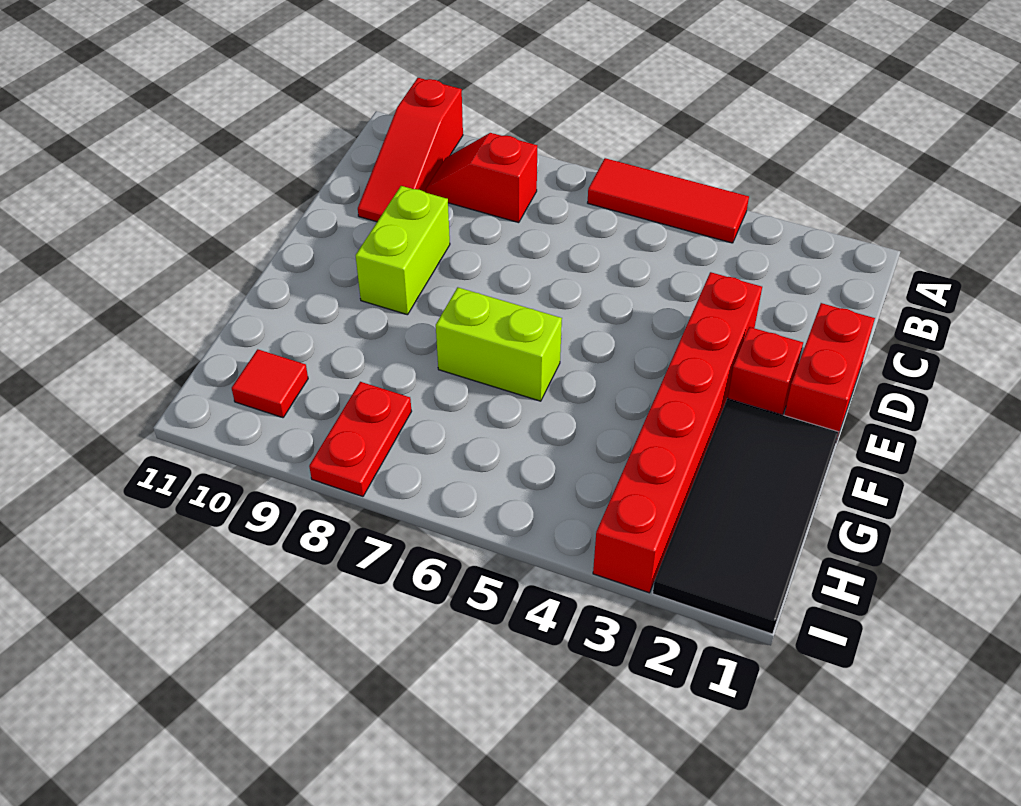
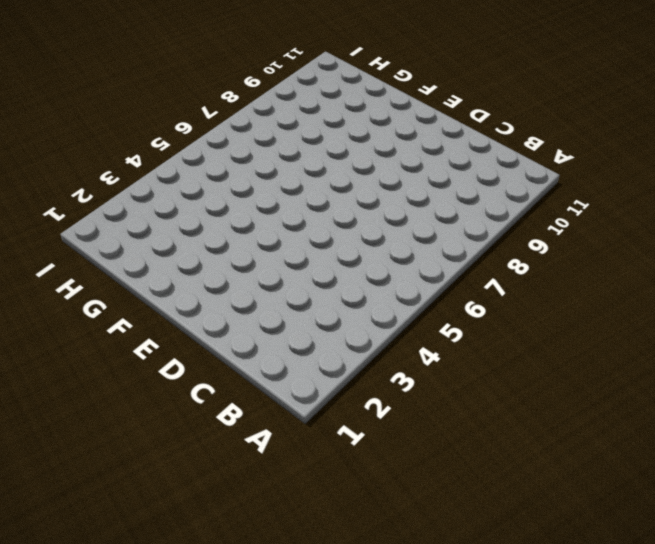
none -> red 1x3 tile [588,158,749,243]
none -> red 1x3 slope [358,78,463,222]

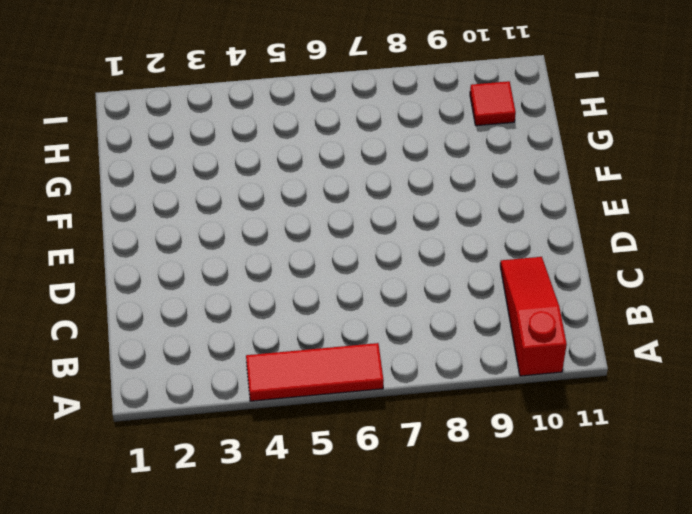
none -> red 1x2 slope [426,133,537,223]
none -> red 1x2 brick [784,303,875,438]

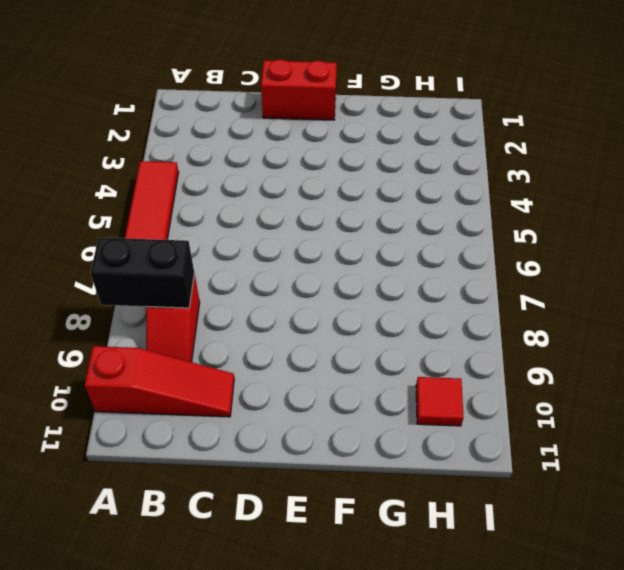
black 1x2 brick [90,238,194,308] -> none
none -> red 1x6 brick [593,272,762,593]
none -> lime 1x2 brick [356,186,450,315]

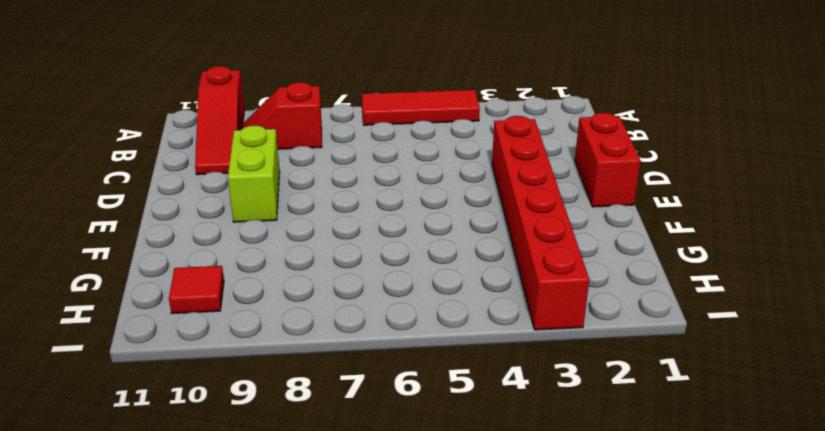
none -> red 1x1 brick [728,327,803,415]
none -> black 2x4 tile [653,398,839,634]

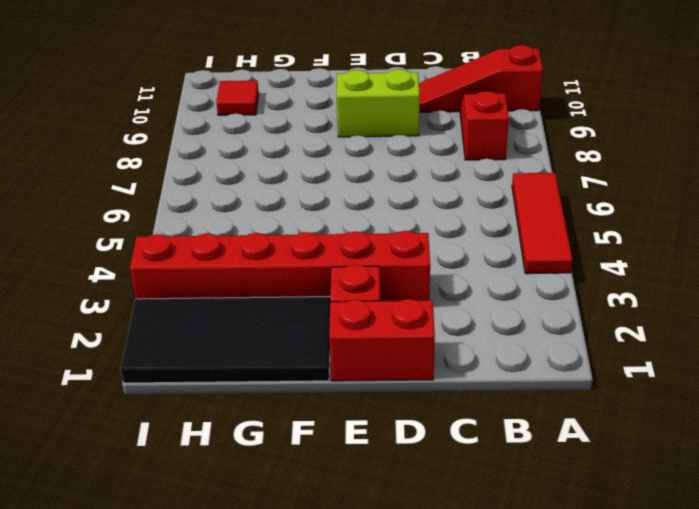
none -> lime 1x2 brick [436,287,562,401]
none -> red 1x2 plate [309,382,412,497]

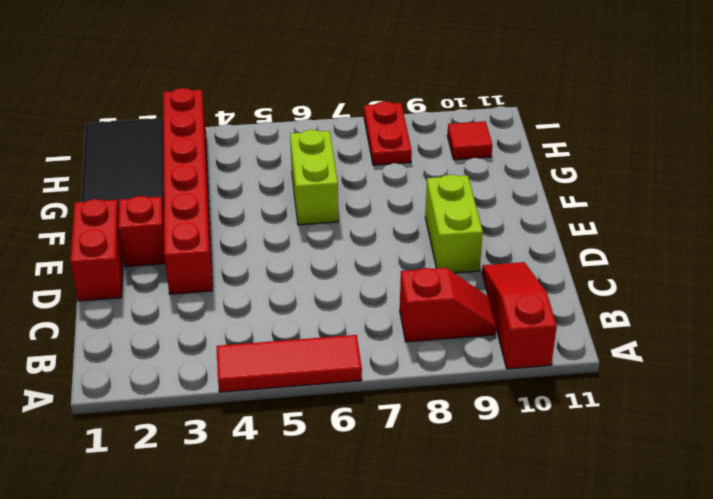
lime 1x2 brick [290,130,338,225] -> lime 1x2 brick turned to [436,287,562,401]

